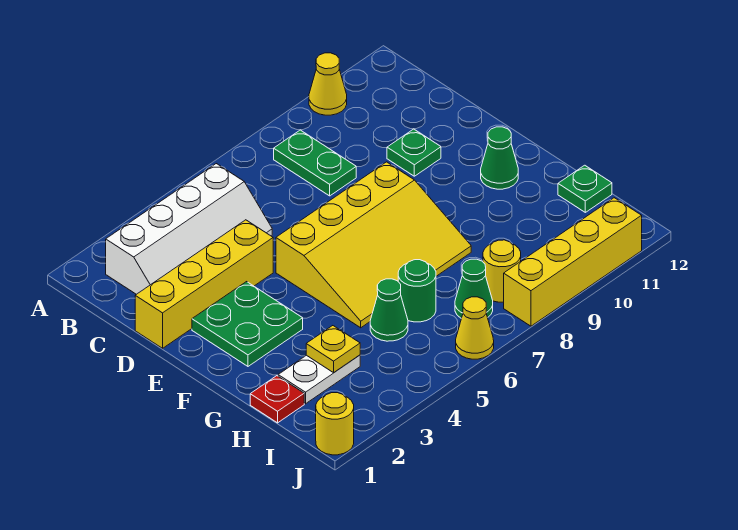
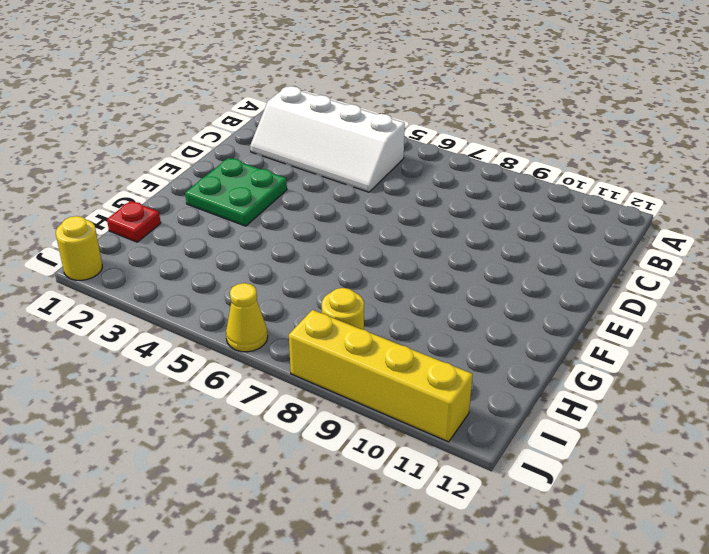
none -> yellow 1x1 cone [309,53,347,115]
none -> green 1x2 plate [274,130,356,196]
none -> yellow 1x4 brick [135,220,273,348]

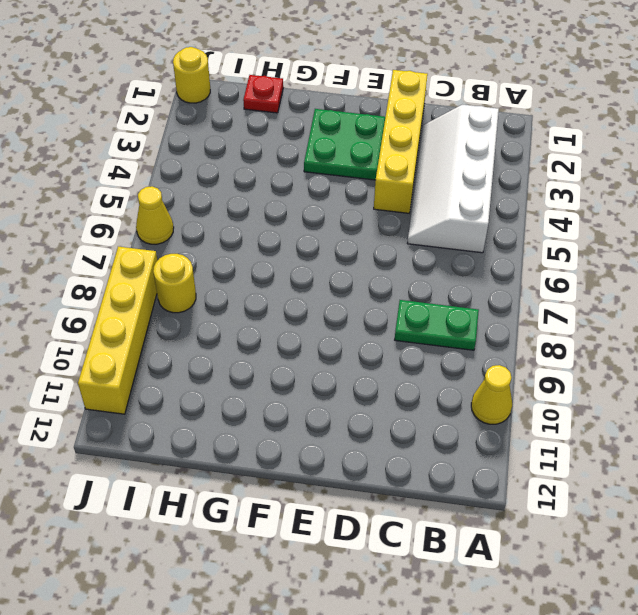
none -> green 1x1 plate [387,129,441,176]
none -> yellow 3x4 slope [276,162,471,328]
none -> green 1x1 cone [481,127,518,189]

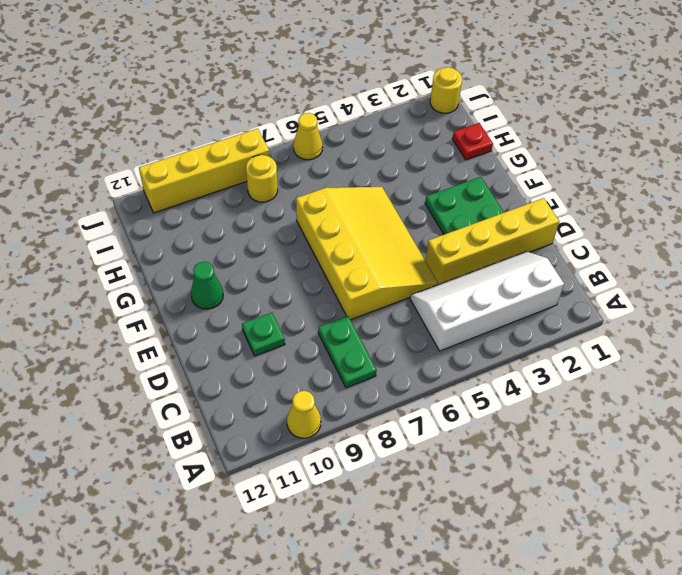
yellow 3x4 slope [296,187,438,320] -> yellow 3x4 slope turned to [276,162,471,328]
none -> white 1x2 plate [278,355,360,404]
none -> green 1x1 cone [370,279,408,341]
none -> green 1x1 round brick [398,260,436,322]

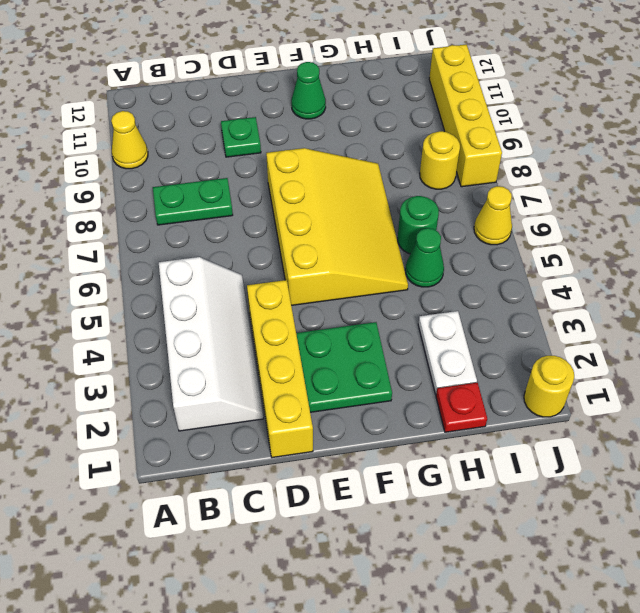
none -> green 1x1 plate [558,165,612,212]
none -> green 1x1 cone [455,259,493,318]
none -> yellow 1x1 plate [306,326,360,373]

